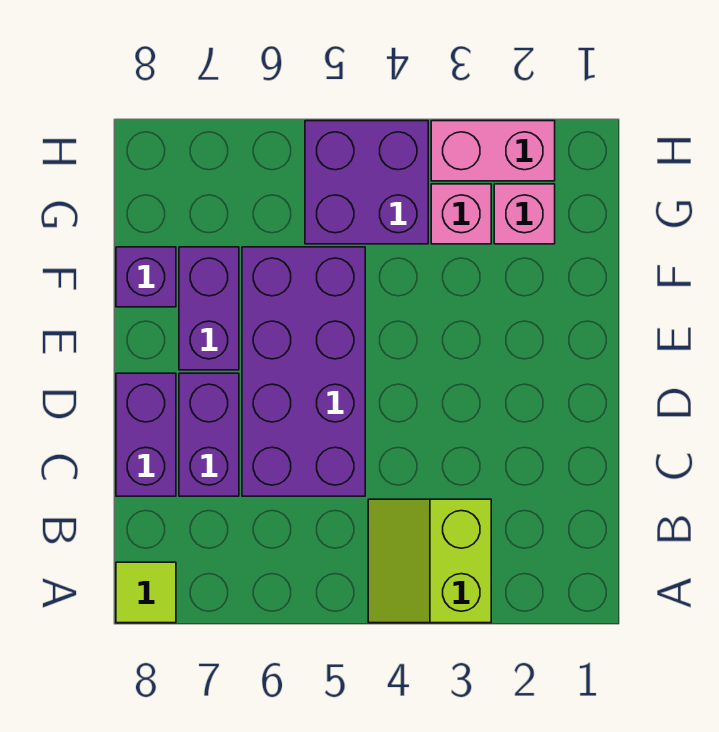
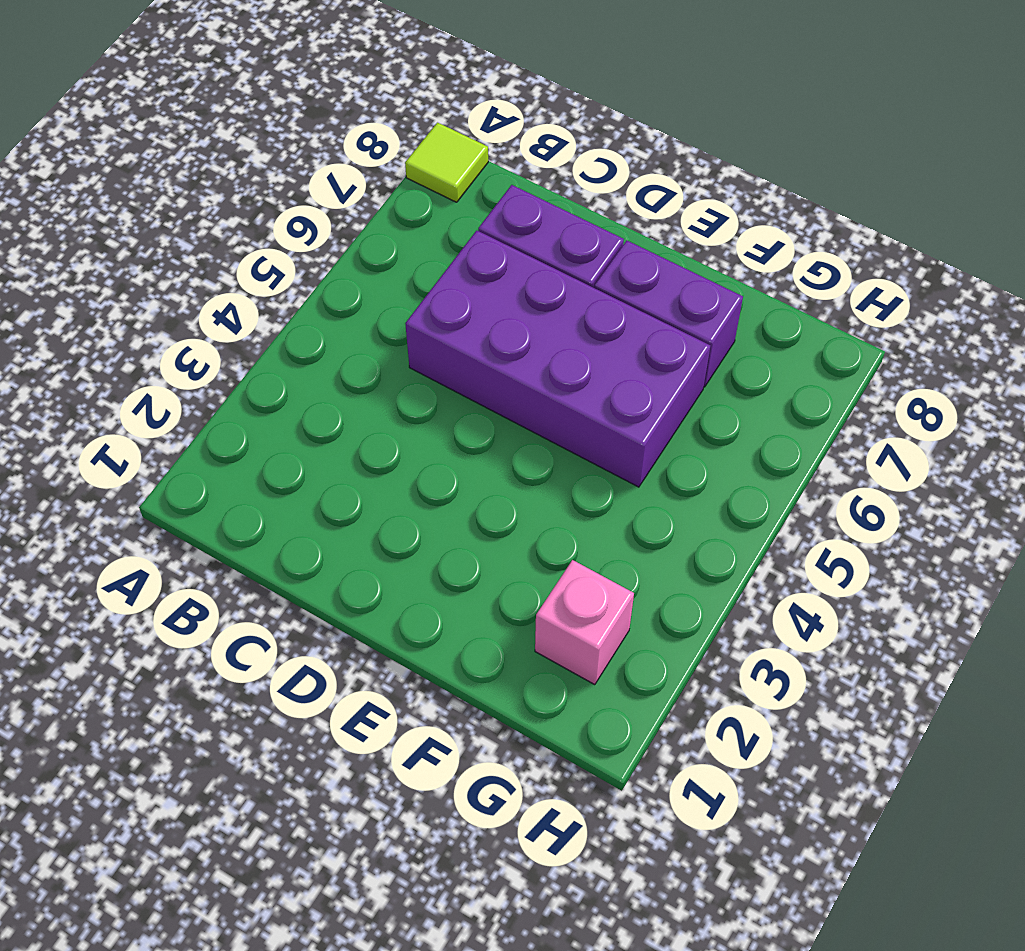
none -> lime 2x2 slope [368,499,491,623]
none -> purple 1x2 brick [116,373,176,496]

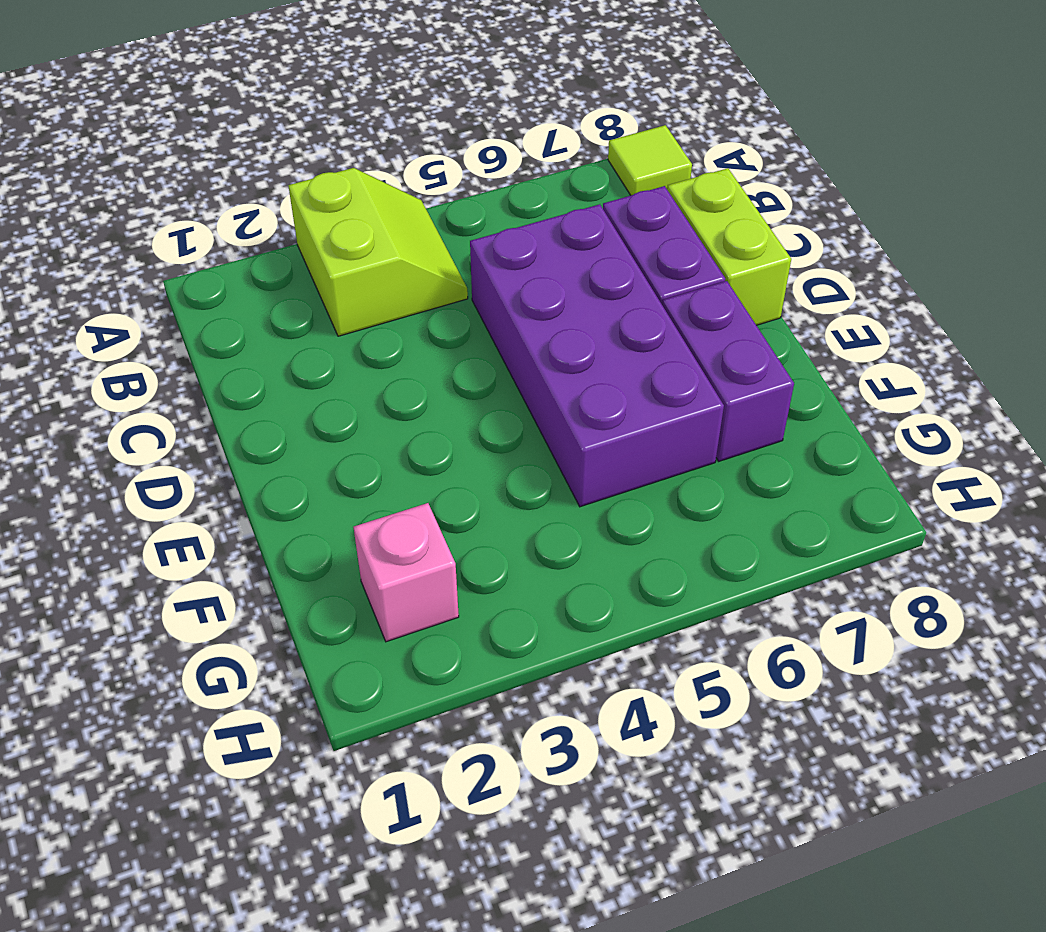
lime 1x2 brick [667,168,791,325] -> purple 1x2 brick [116,373,176,496]
none -> purple 1x1 brick [116,247,176,307]
none -> pink 1x1 brick [431,184,491,244]

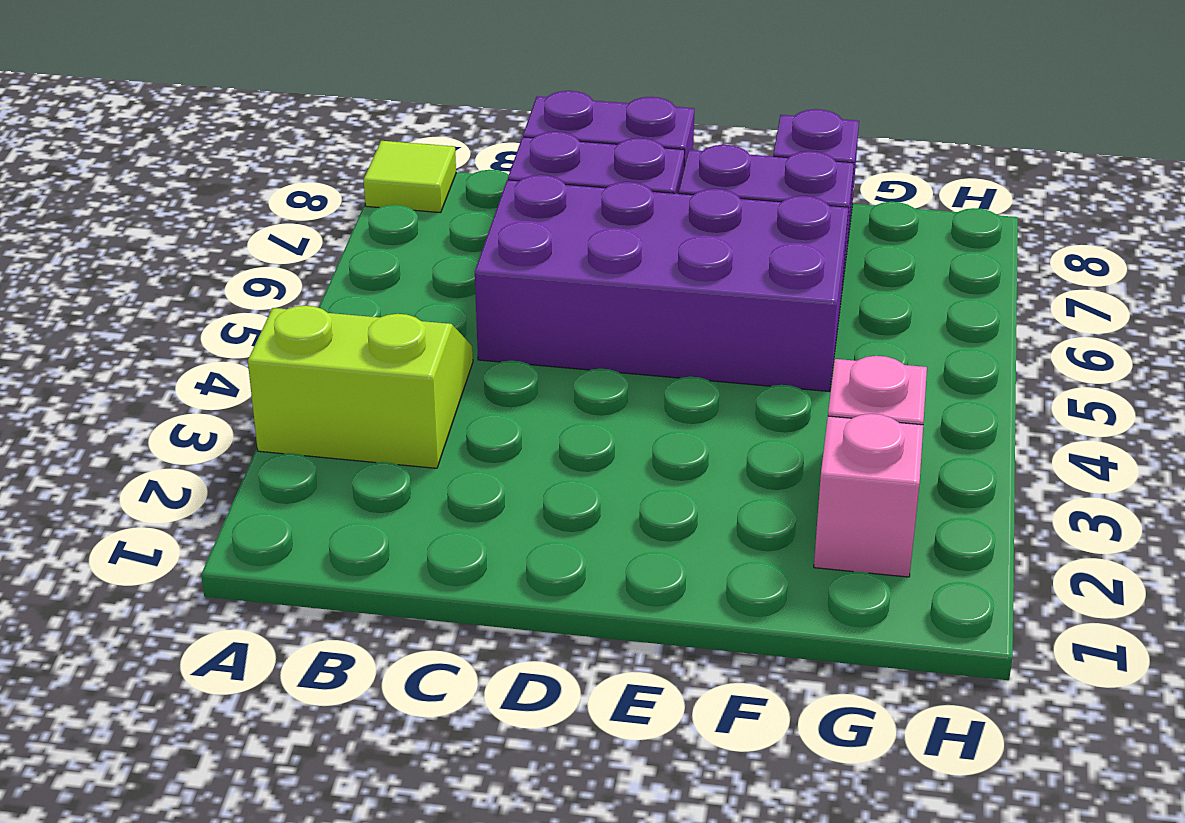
none -> purple 2x2 brick [305,121,428,244]
none -> pink 1x2 brick [431,121,555,181]

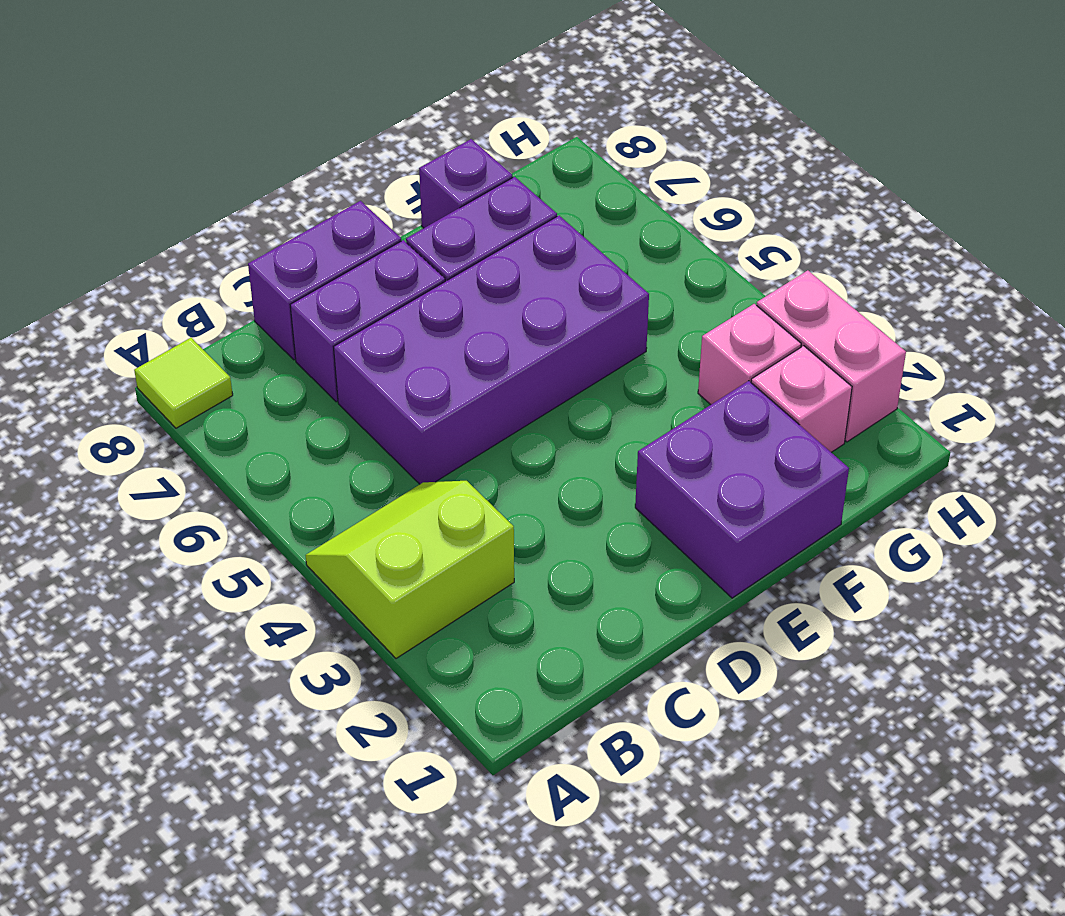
purple 2x2 brick [635,381,849,598] -> purple 2x2 brick moved to [305,121,428,244]

